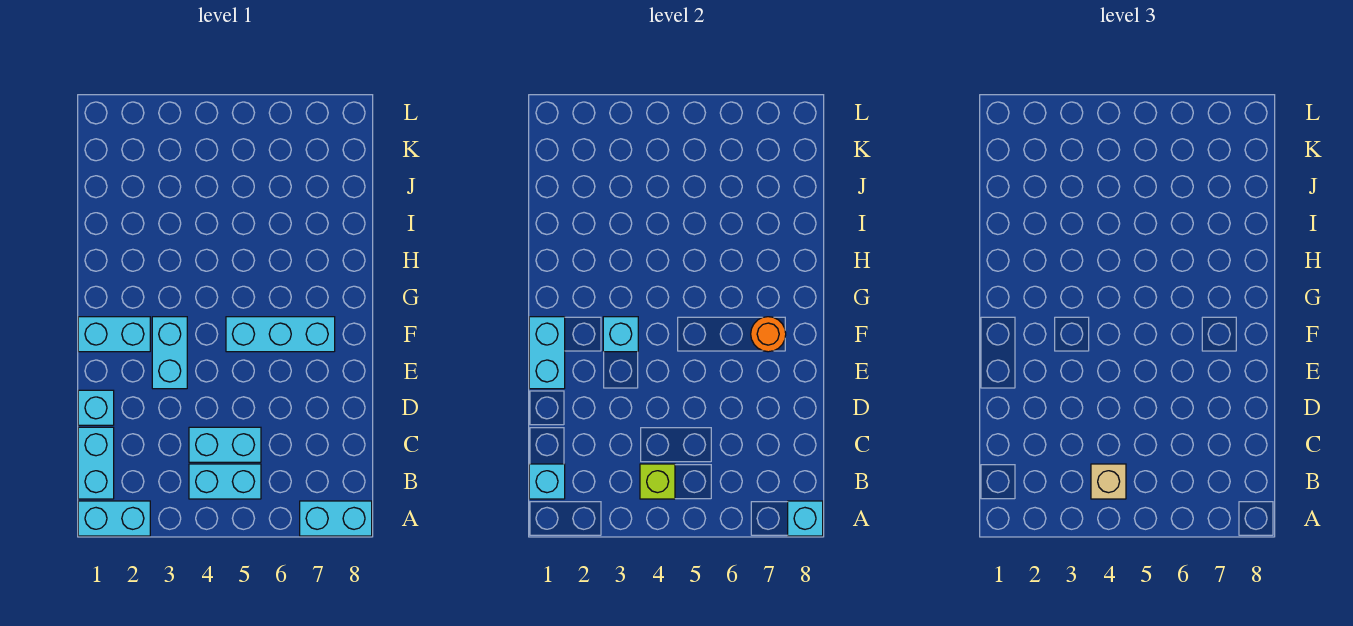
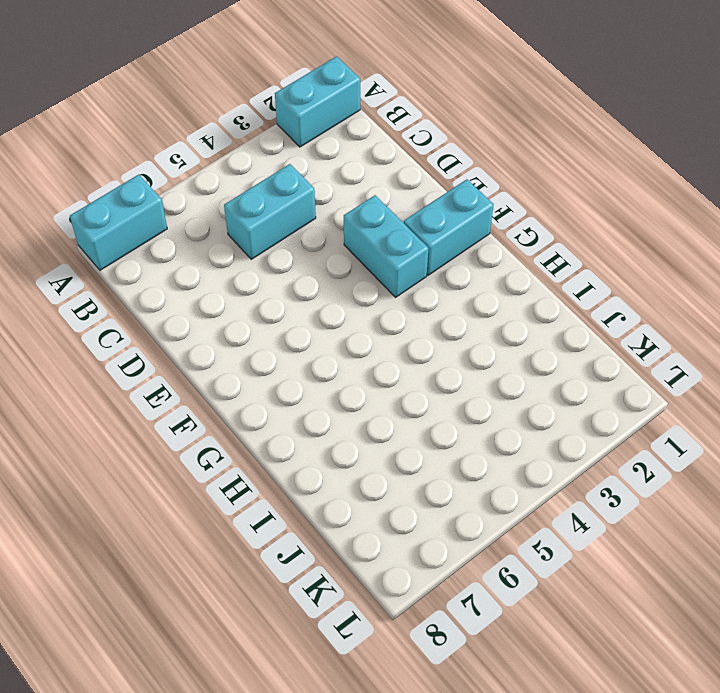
none -> cyan 1x2 brick [78,427,114,499]
none -> cyan 1x2 brick [189,464,261,499]
none -> cyan 1x1 brick [78,390,114,425]

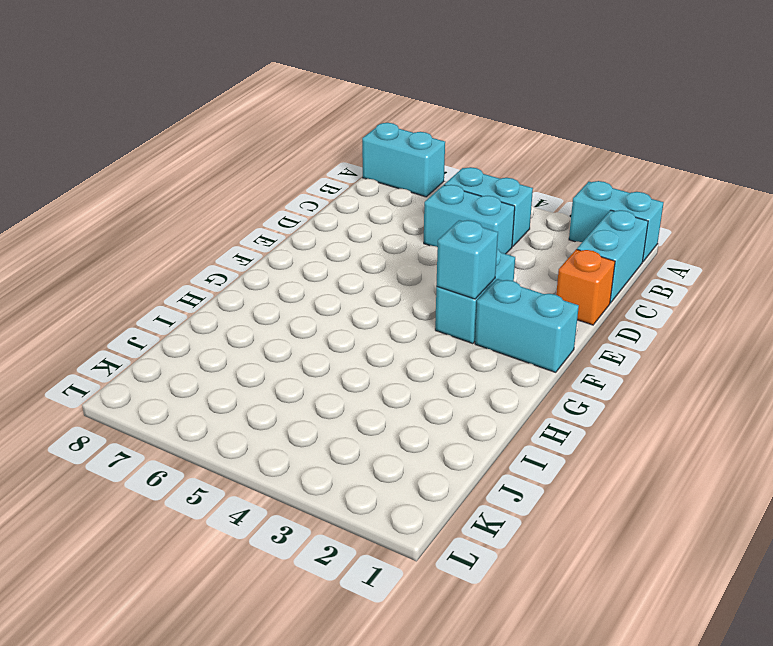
orange 1x1 brick [556,249,615,325] -> cyan 1x1 brick [78,390,114,425]
none -> cyan 1x3 brick [226,317,335,352]
none -> cyan 1x1 brick [788,501,823,536]
none -> cyan 1x1 brick [529,464,565,499]

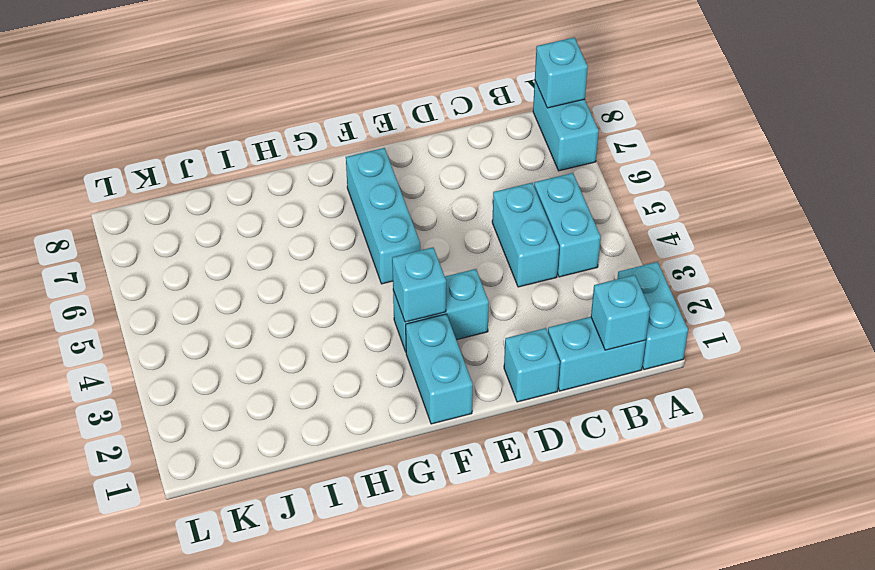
none -> lime 1x1 brick [640,464,675,499]
none -> cyan 1x2 brick [529,317,565,389]
none -> orange 1x1 round brick [751,317,786,352]

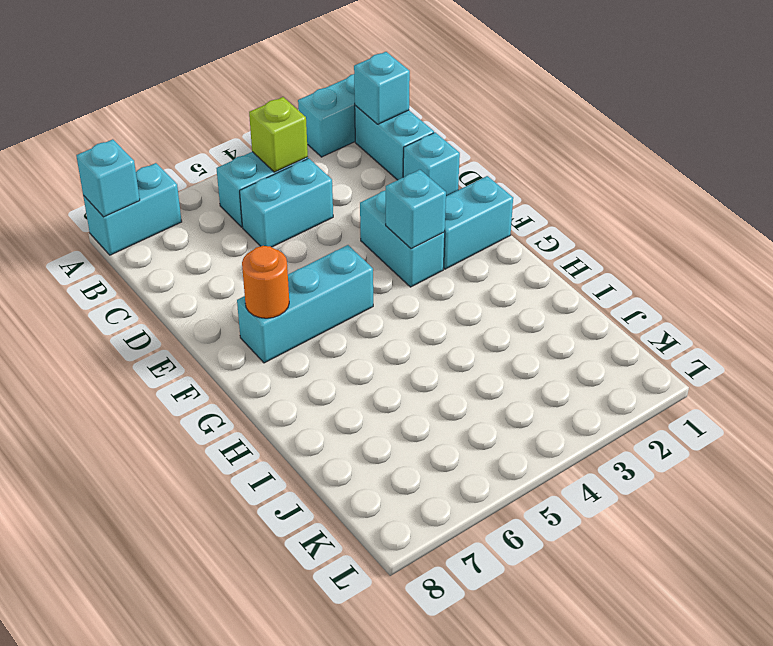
none -> cyan 1x2 brick [529,317,565,389]
none -> tan 1x1 brick [1091,464,1126,499]

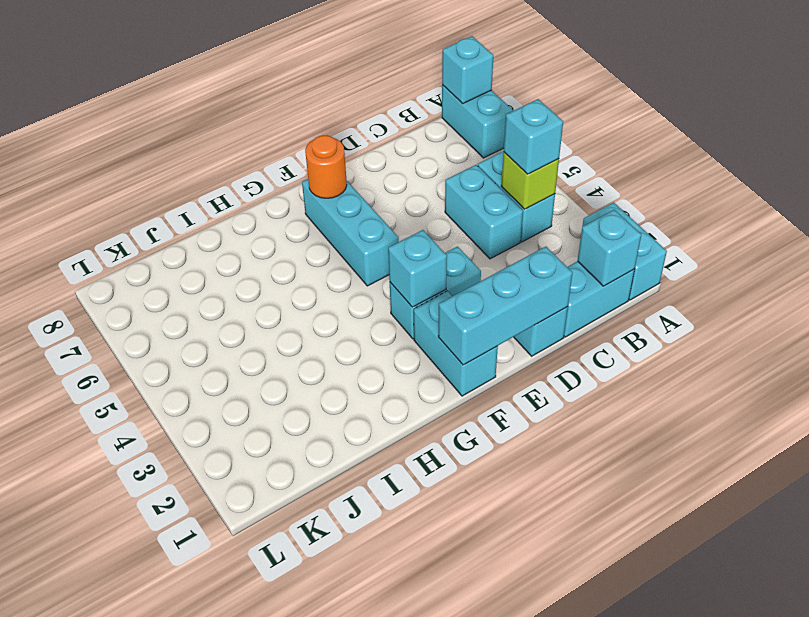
cyan 1x1 brick [504,99,563,174] -> tan 1x1 brick [1091,464,1126,499]
cyan 1x3 brick [438,246,572,365] -> cyan 1x2 brick [529,317,565,389]

